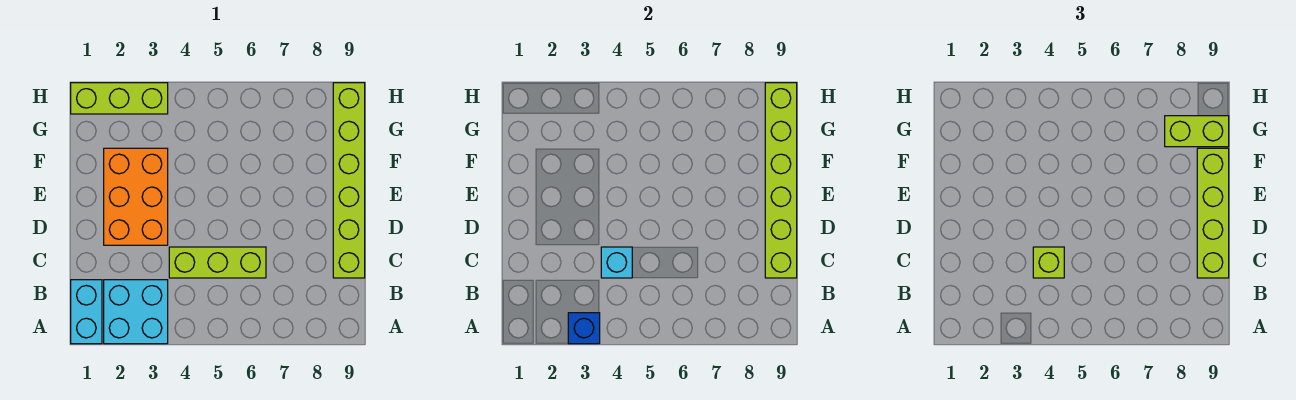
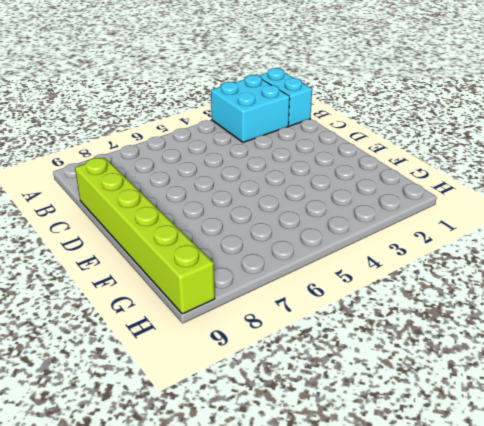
none -> lime 1x3 brick [169,247,266,278]
none -> orange 2x3 brick [104,148,168,245]
none -> lime 1x3 brick [71,83,168,114]

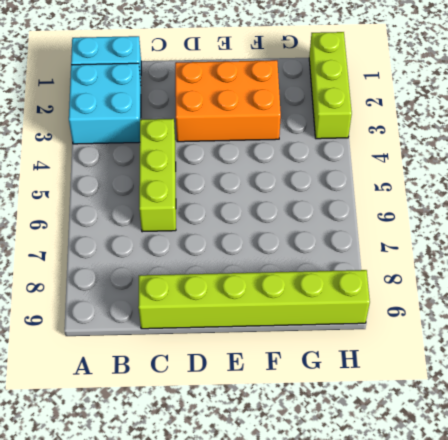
none -> blue 1x1 brick [568,313,600,344]
none -> cyan 1x1 brick [601,247,632,278]
none -> lime 1x6 brick [765,83,797,278]

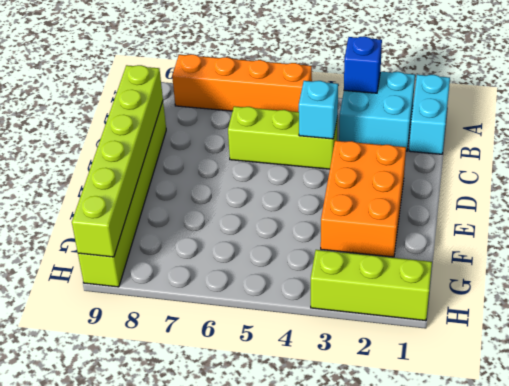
orange 1x4 brick [172,54,312,112] -> none
none -> lime 1x1 brick [1033,247,1064,278]
none -> lime 1x4 brick [1197,148,1229,278]
none -> lime 1x2 brick [1165,116,1229,147]

